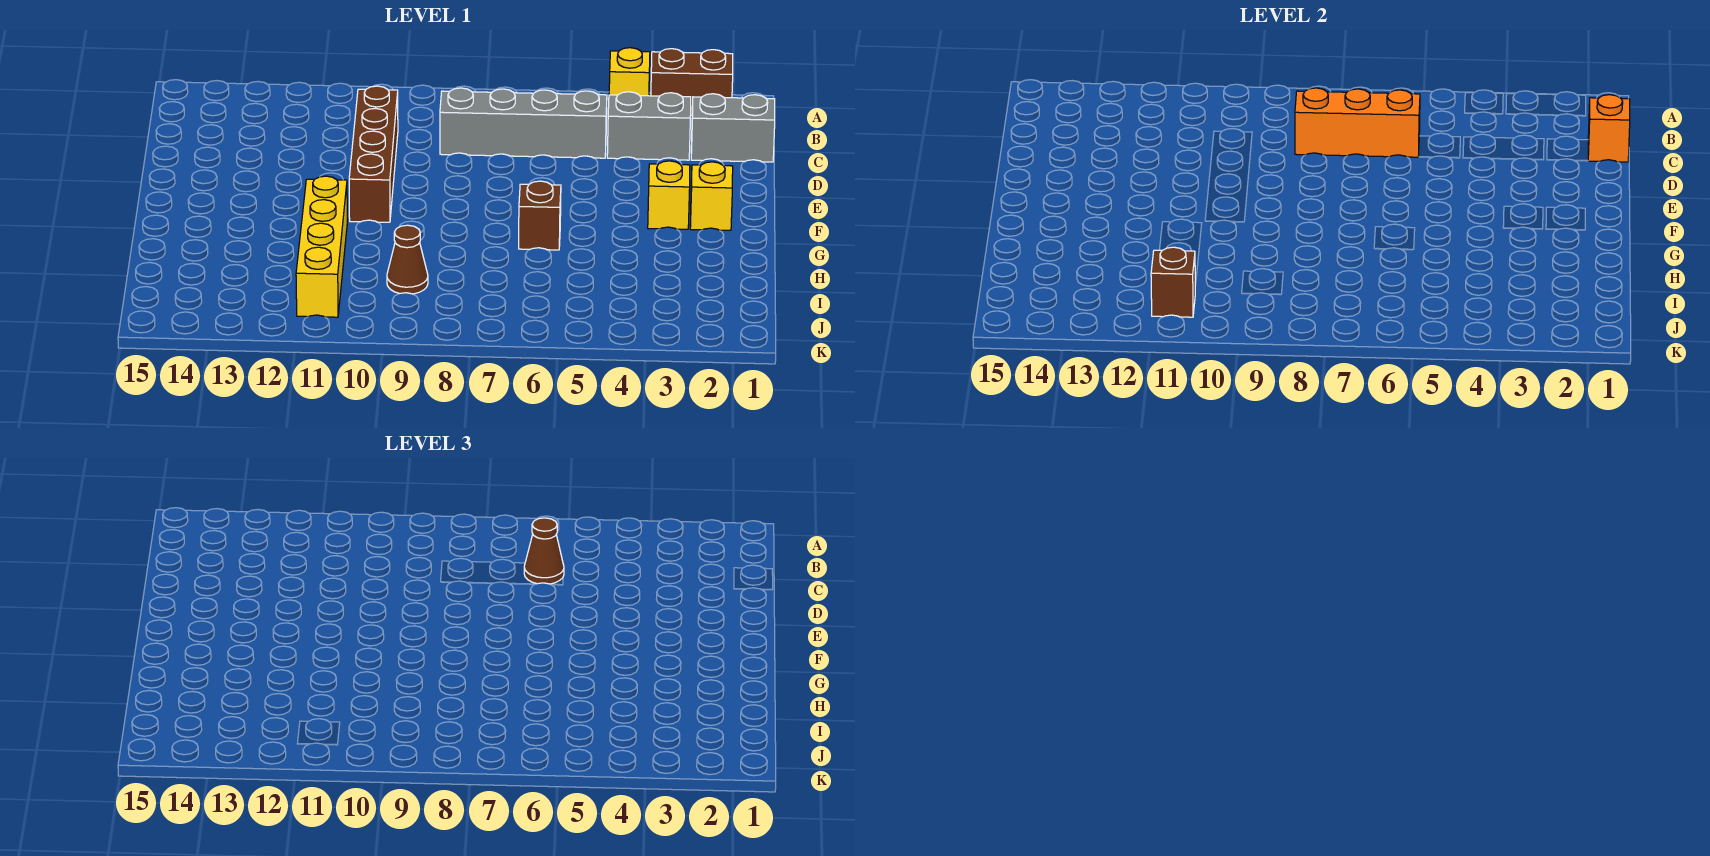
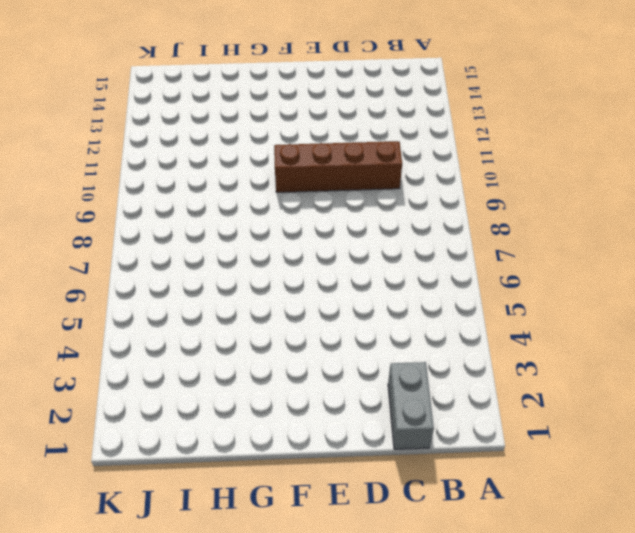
none -> brown 1x2 brick [651,49,733,115]
none -> yellow 1x1 brick [609,48,650,96]
none -> grey 1x2 brick [607,92,691,160]

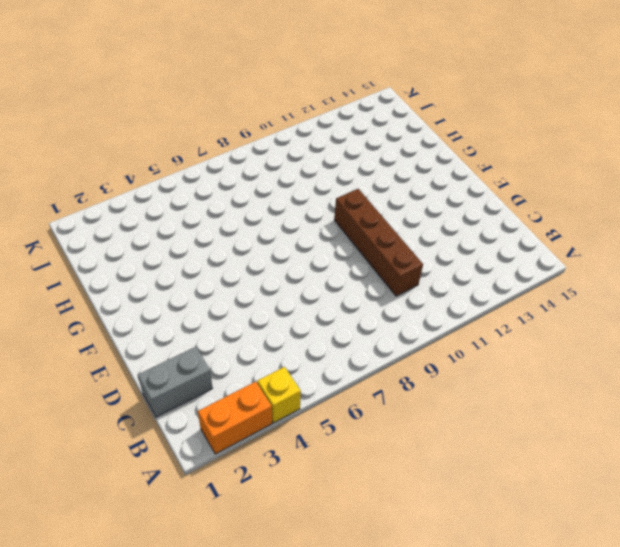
orange 1x2 brick [198,382,272,454] -> brown 1x2 brick [651,49,733,115]
none -> grey 1x2 brick [607,92,691,160]
none -> grey 1x4 brick [440,88,607,158]
none -> yellow 1x1 brick [690,162,733,230]

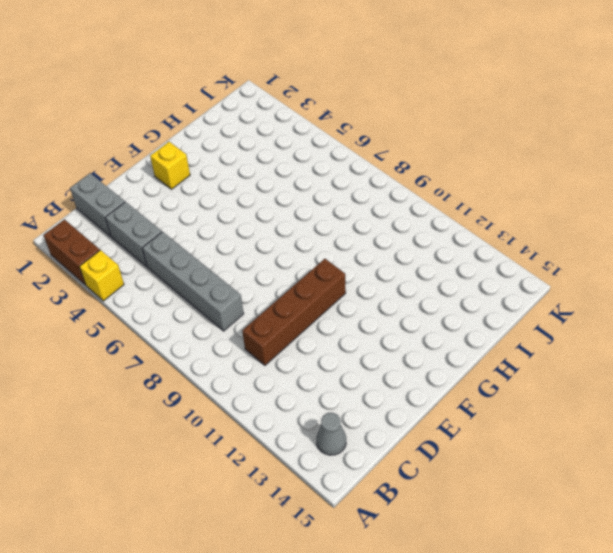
grey 1x1 cone [316,413,346,455] -> none
none -> yellow 1x1 brick [648,161,690,229]
none -> brown 1x1 brick [519,181,561,250]
none -> yellow 1x4 brick [296,176,347,317]

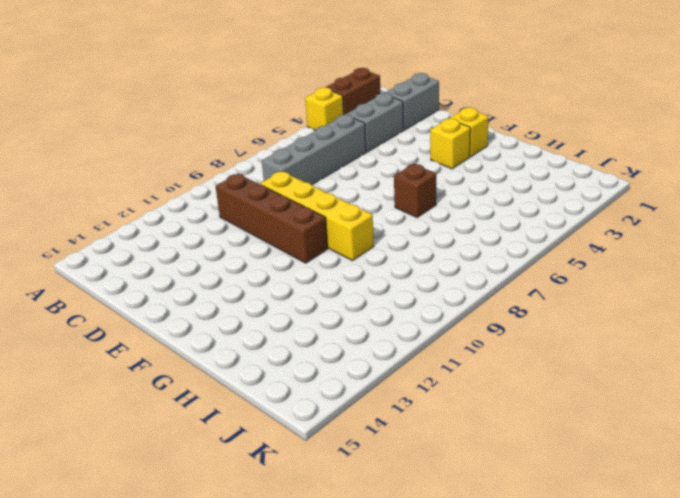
yellow 1x4 brick [260,171,374,261] -> yellow 1x4 brick moved to [296,176,347,317]
none -> brown 1x1 cone [387,225,428,294]
none -> orange 1x1 brick [1588,95,1630,162]
none -> orange 1x3 brick [1295,88,1420,157]

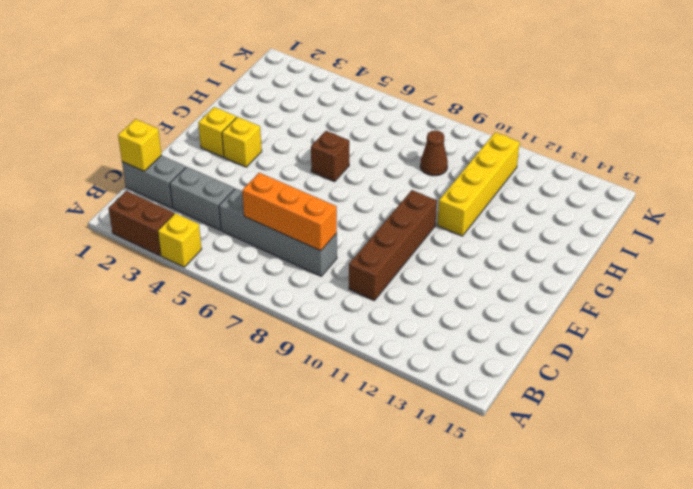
yellow 1x1 brick [118,119,161,171] -> orange 1x1 brick [1588,95,1630,162]
none -> brown 1x1 brick [1151,247,1195,317]
none -> brown 1x1 cone [524,518,564,584]

